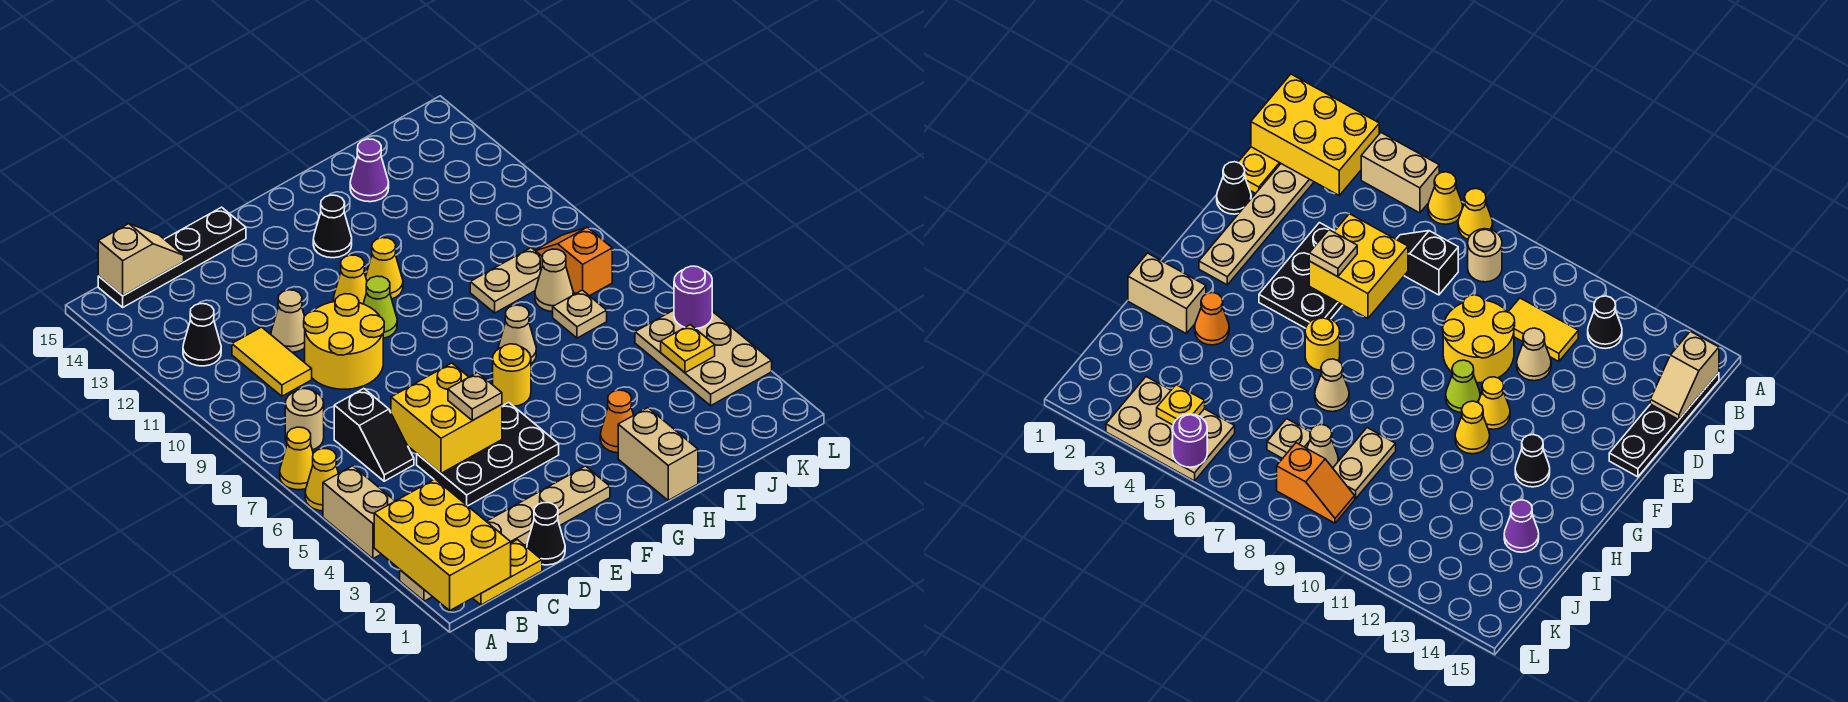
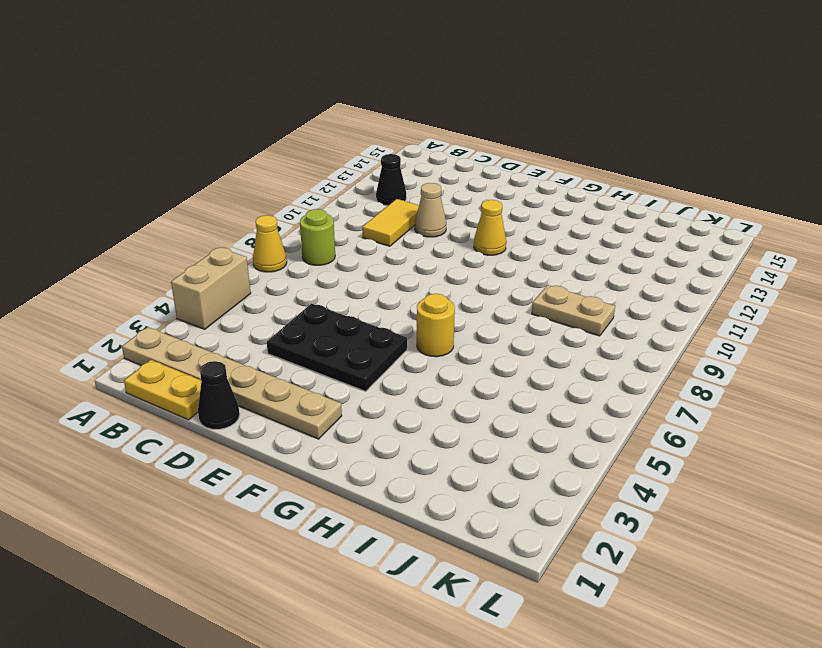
lime 1x1 round brick [300,209,335,265] -> tan 1x1 round brick [285,389,324,450]
none -> yellow 1x1 cone [305,449,339,511]
none -> black 1x4 plate [98,207,246,307]
none -> black 1x2 slope [334,389,414,481]
none -> yellow 2x2 round brick [304,294,384,389]

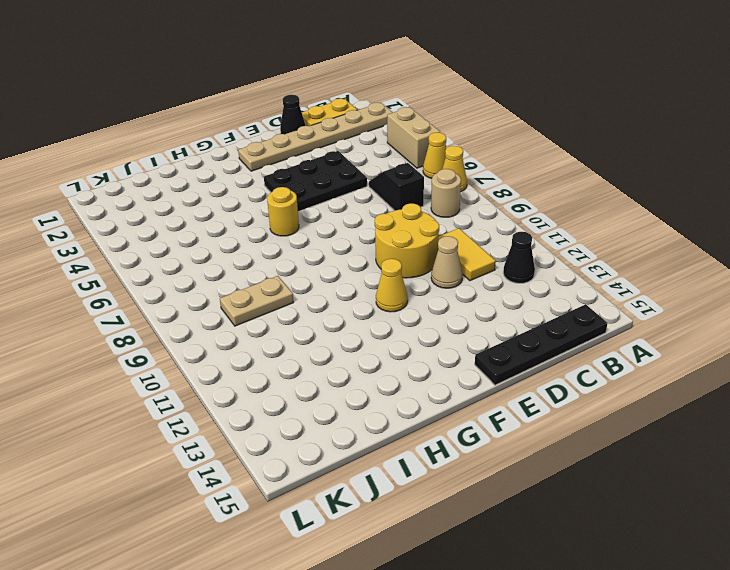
none -> lime 1x1 cone [363,276,397,338]
none -> yellow 1x1 cone [366,238,403,299]
none -> black 1x1 cone [313,195,352,258]
none -> tan 1x2 brick [618,408,698,500]

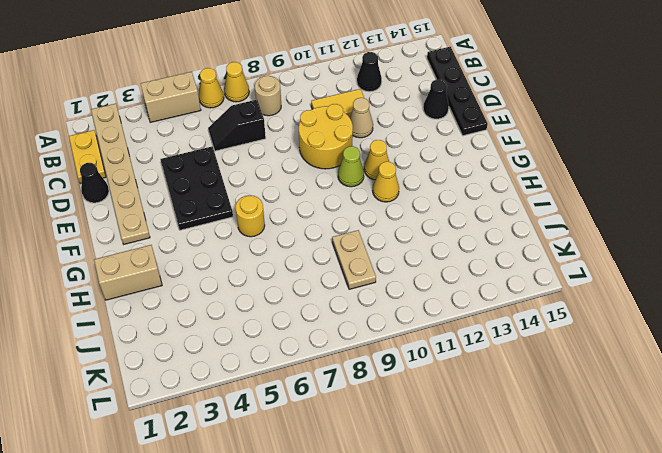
black 1x1 cone [423,79,449,119] -> black 1x1 cone moved to [313,195,352,258]
none -> orange 1x1 cone [600,390,634,453]
none -> tan 1x1 cone [498,305,536,363]
none -> purple 1x1 cone [350,139,389,202]
none -> tan 1x1 plate [553,290,607,338]

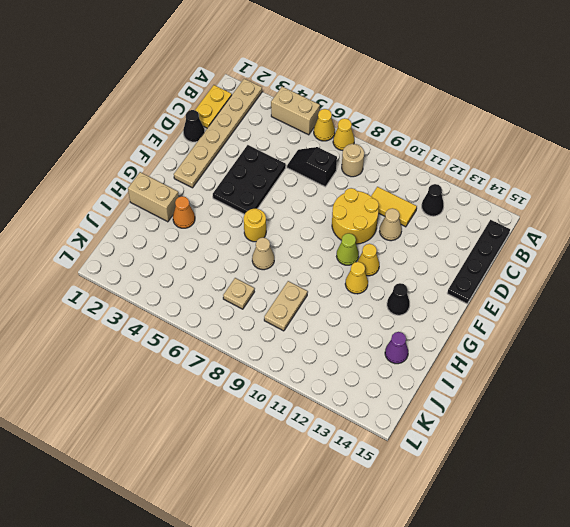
none -> tan 1x1 cone [535,249,573,312]
none -> tan 2x3 plate [635,310,772,406]
none -> orange 1x2 slope [535,227,612,296]
none -> yellow 2x3 brick [374,479,511,610]

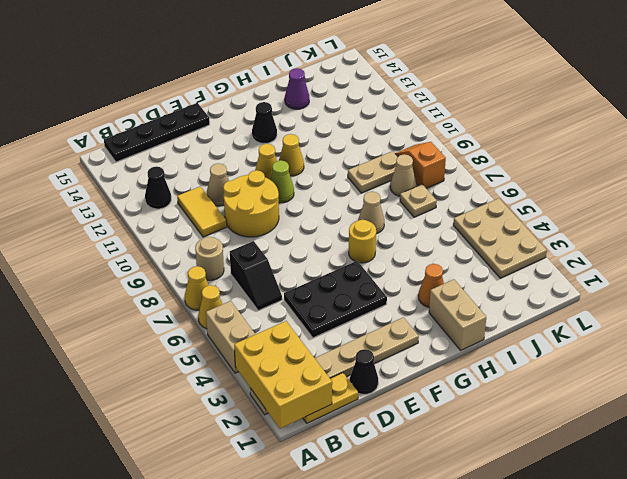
none -> tan 1x2 slope [98,224,184,296]
none -> yellow 2x2 brick [391,363,502,473]
none -> yellow 1x1 plate [661,325,715,373]
none -> purple 1x1 round brick [674,266,712,329]

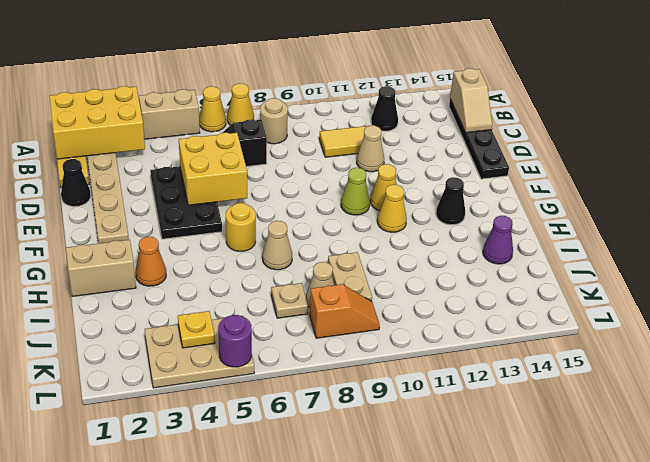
none -> yellow 2x2 round brick [304,294,384,389]
none -> tan 1x1 plate [448,373,502,421]

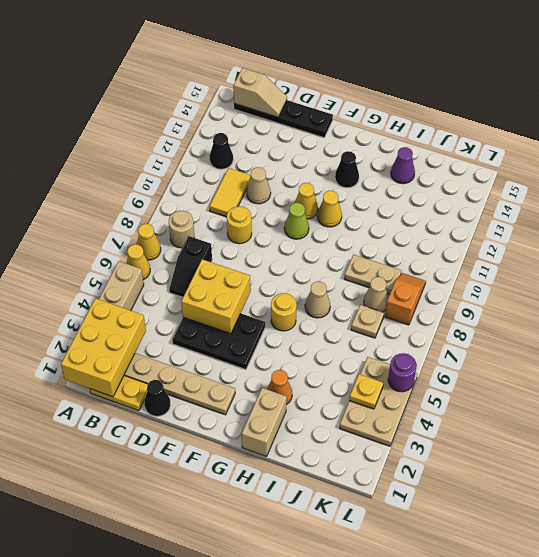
yellow 1x1 round brick [227,206,252,244] -> yellow 2x2 round brick [304,294,384,389]
none -> tan 1x1 plate [448,373,502,421]

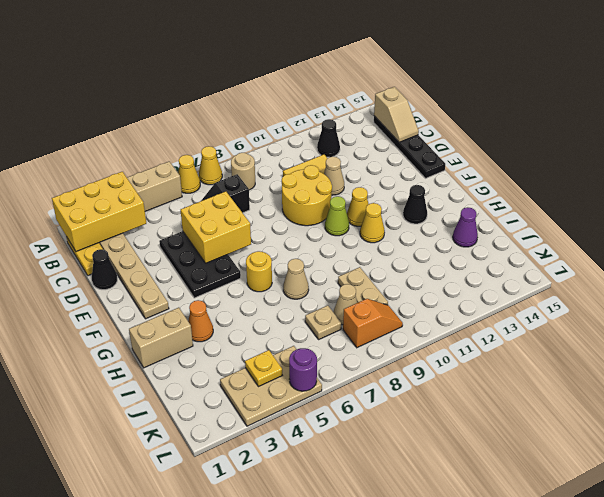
none -> tan 1x1 plate [448,373,502,421]

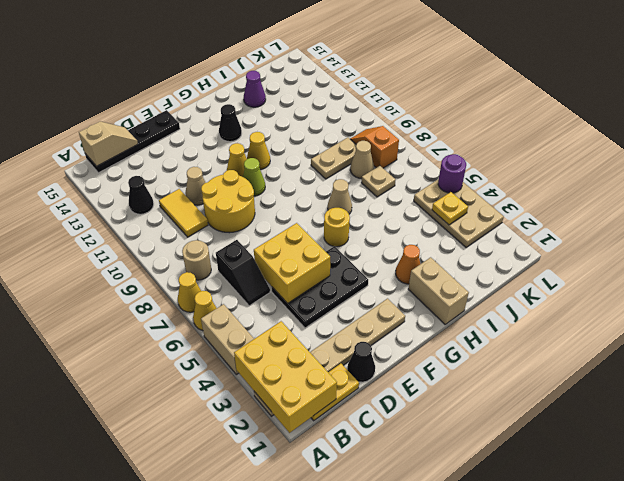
none -> tan 1x1 plate [448,373,502,421]

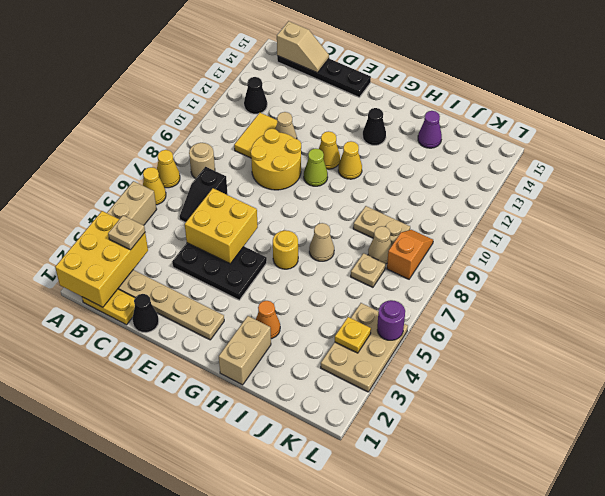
tan 1x1 plate [108,216,145,250] -> tan 1x1 plate moved to [448,373,502,421]

